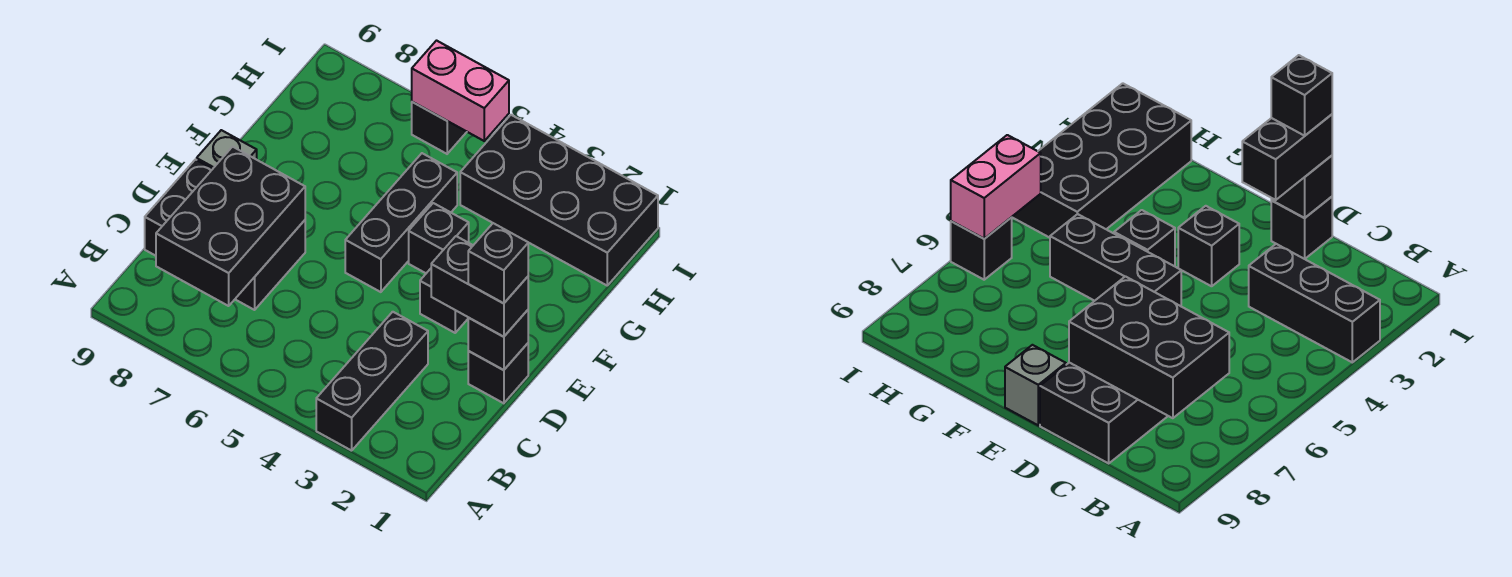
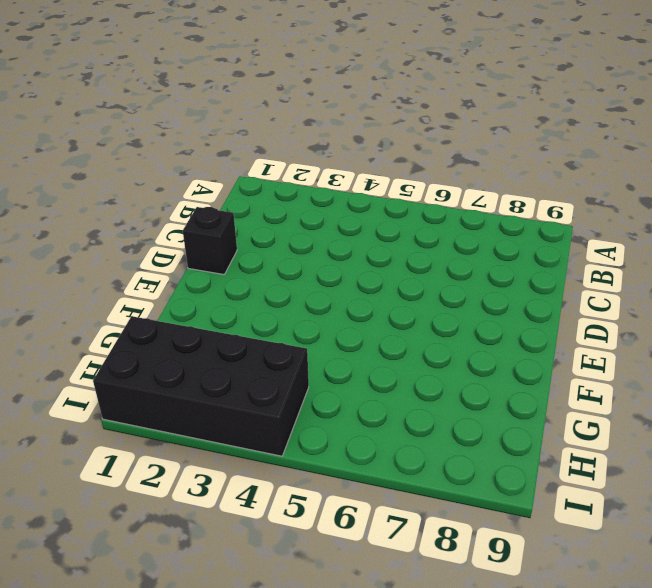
none -> black 1x3 brick [316,312,428,451]
none -> black 2x3 brick [145,160,305,310]
none -> black 1x1 brick [420,269,468,333]

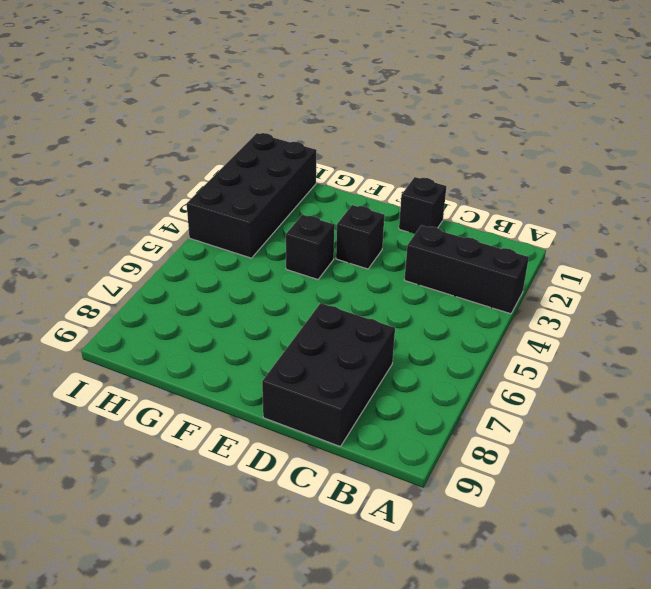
none -> black 1x3 brick [345,153,457,292]
none -> grey 1x1 brick [197,130,257,169]
none -> black 1x1 brick [412,102,467,154]

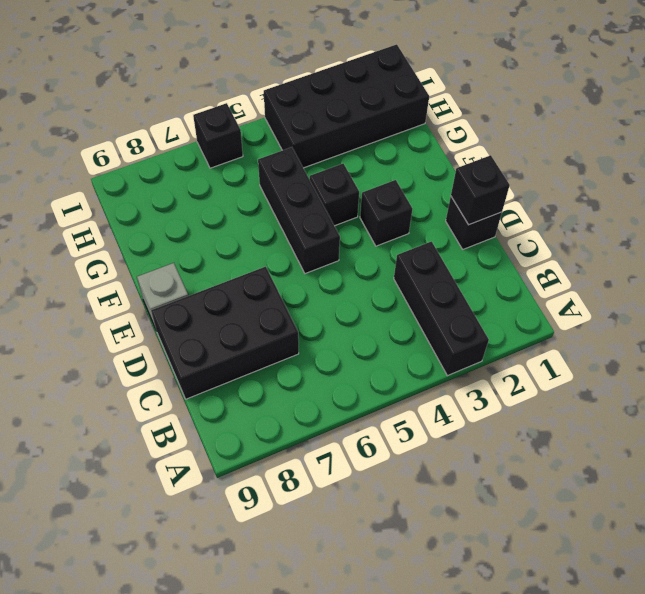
none -> black 2x3 brick [156,147,305,306]
none -> pink 1x2 brick [412,41,509,141]
none -> black 1x2 brick [431,236,528,337]

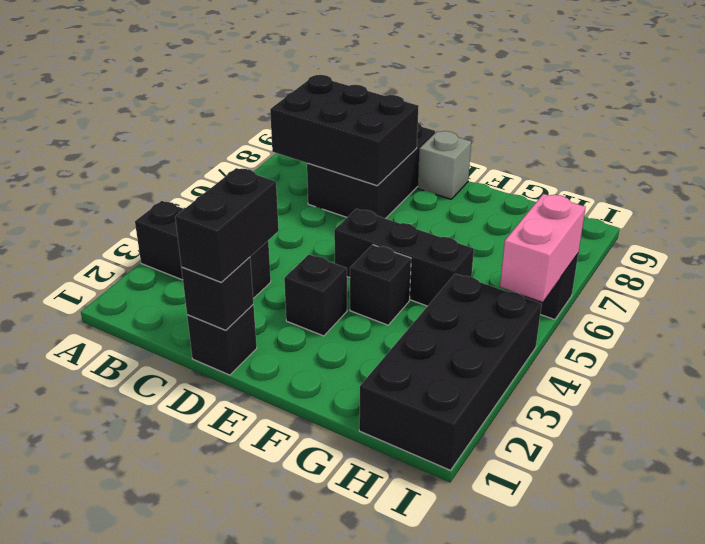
none -> black 1x1 brick [468,223,528,303]

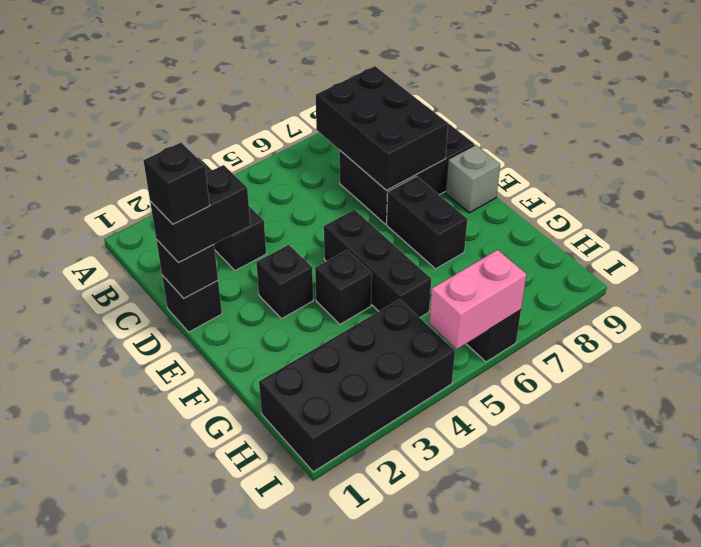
black 1x2 brick [387,176,467,269] -> none

